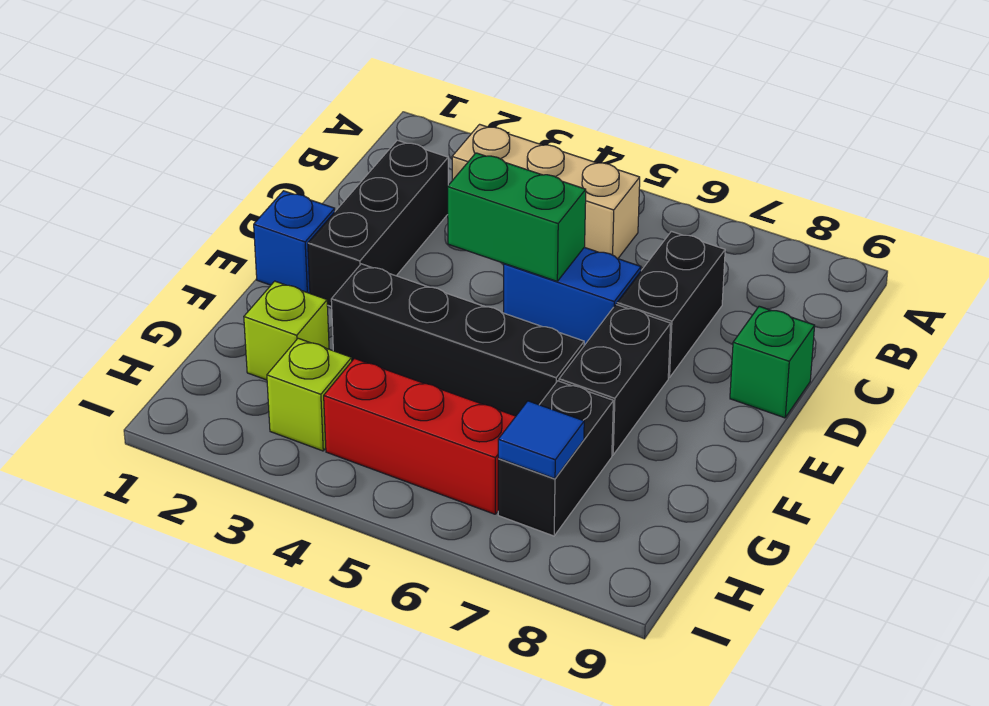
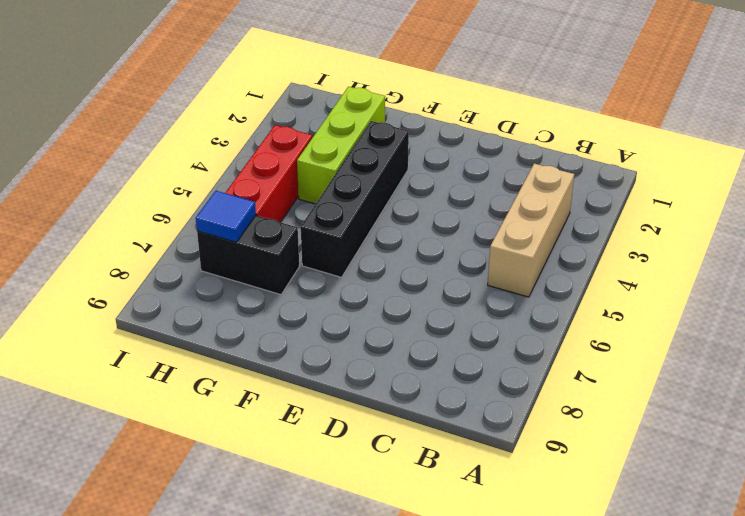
lime 1x3 brick [297,87,385,204] -> lime 1x1 brick [244,281,329,380]
none -> black 1x3 brick [308,140,448,307]
none -> black 1x2 brick [617,231,725,378]
none -> blue 1x2 brick [504,247,641,345]

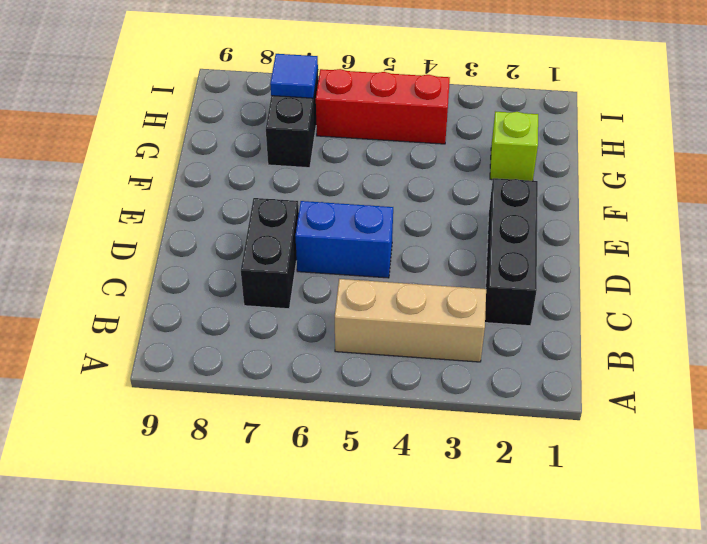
none -> green 1x1 brick [730,306,815,418]
none -> blue 1x1 brick [254,191,335,293]
none -> black 1x2 brick [559,305,671,455]

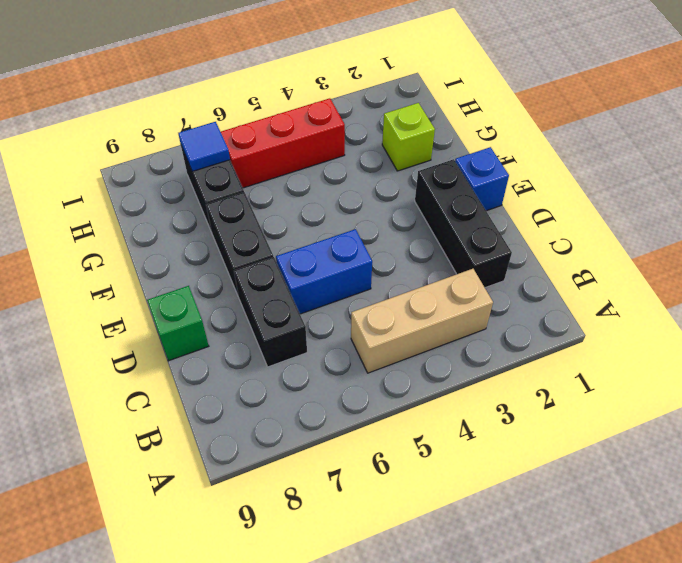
none -> black 1x4 brick [331,264,584,416]
none -> lime 1x1 brick [267,338,352,451]
none -> green 1x2 brick [447,153,586,281]

